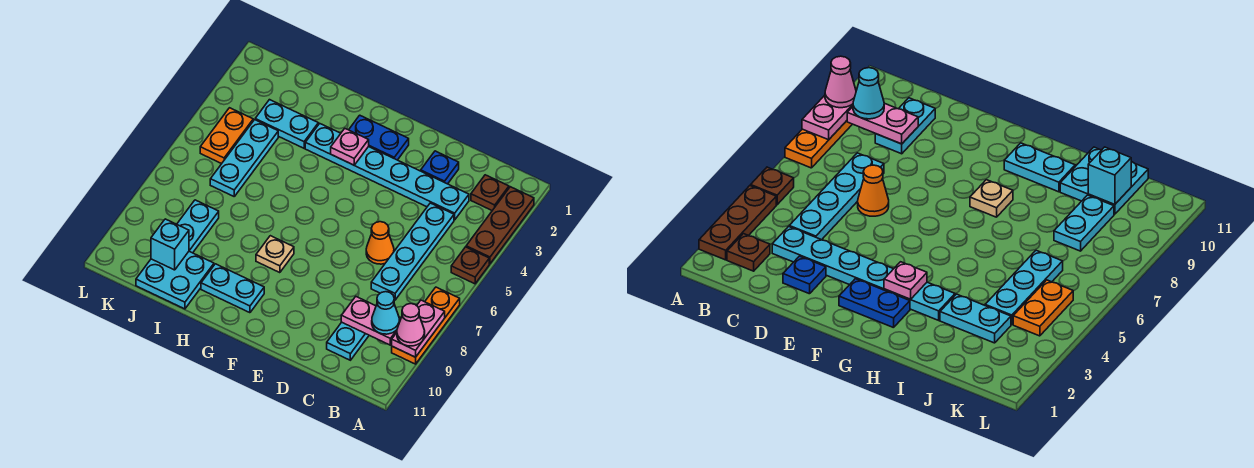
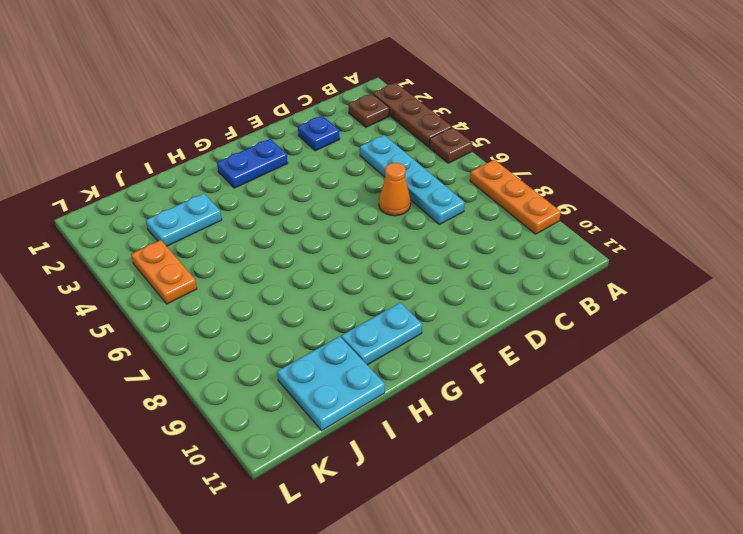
none -> cyan 1x6 plate [305,124,469,220]
none -> cyan 1x2 plate [327,322,369,360]
none -> tan 1x1 plate [256,236,294,273]

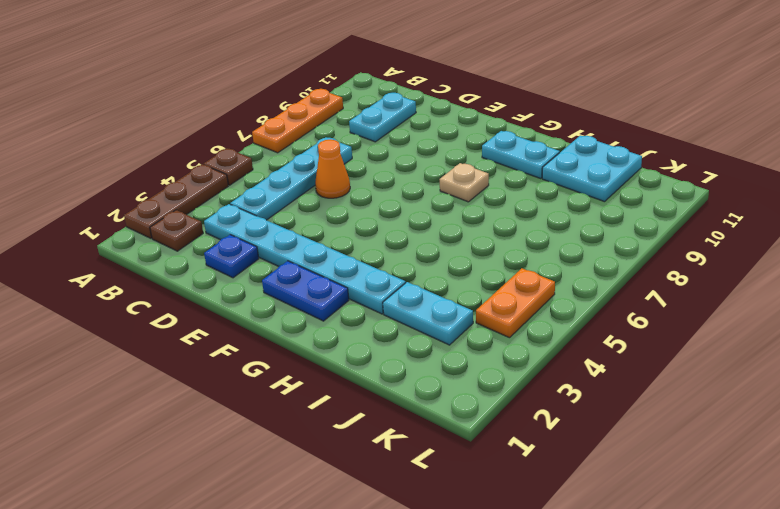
none -> cyan 1x3 plate [210,120,278,196]
none -> cyan 1x2 plate [177,200,219,253]
none -> pink 1x2 plate [392,300,445,357]

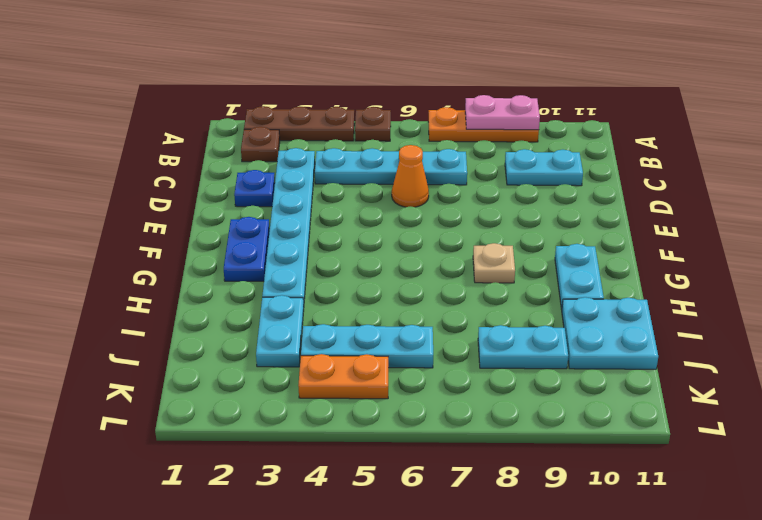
none -> pink 1x2 plate [341,297,401,345]
none -> pink 1x1 plate [331,129,369,165]
none -> cyan 1x1 brick [151,219,189,270]

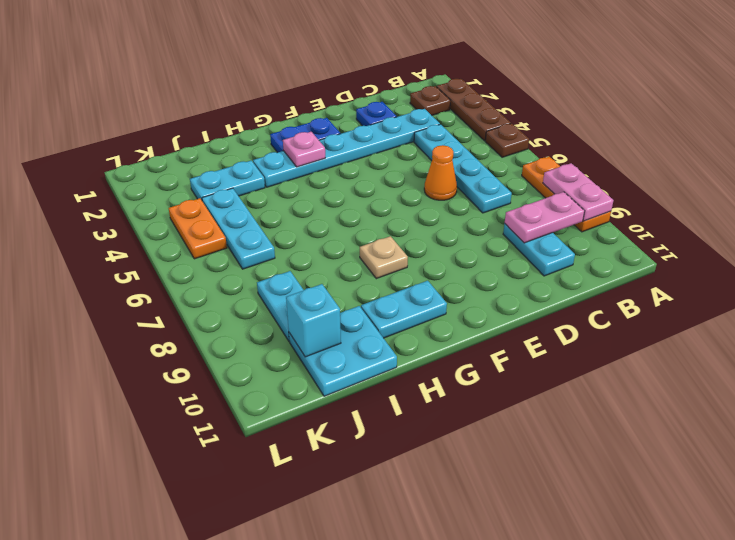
none -> pink 1x1 cone [397,304,425,346]
none -> cyan 1x1 cone [372,292,399,334]

